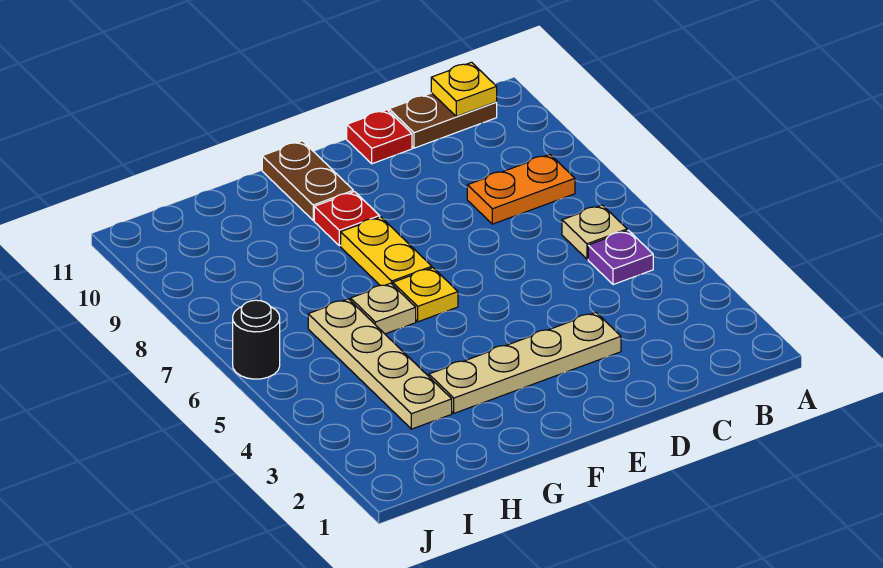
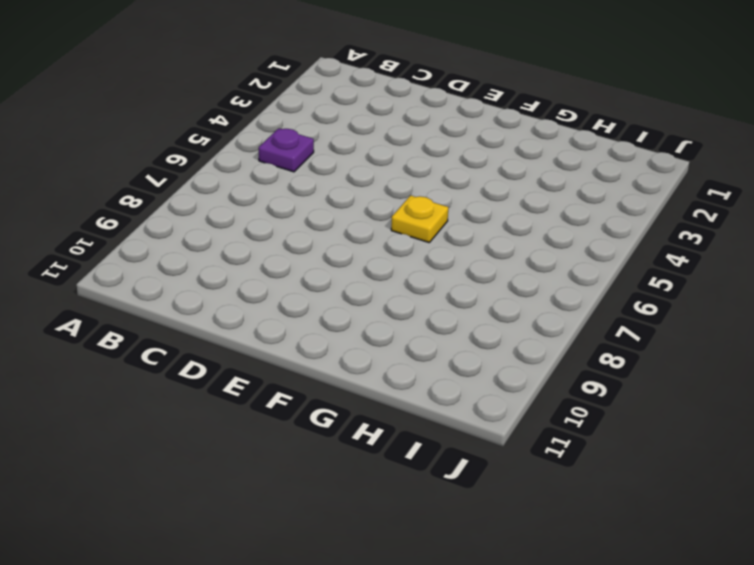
none -> tan 1x1 plate [562,205,627,259]
none -> orange 1x2 plate [467,154,575,224]
none -> brown 1x2 plate [389,93,497,148]

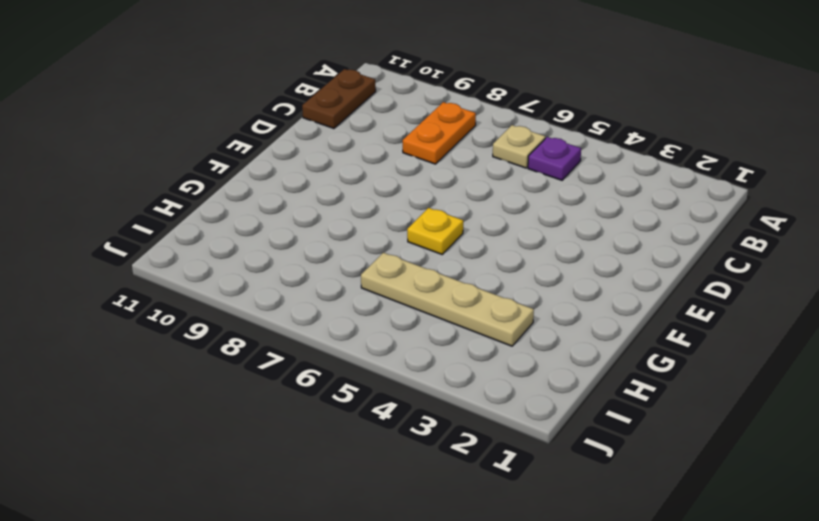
none -> tan 1x4 plate [429,312,621,413]
none -> red 1x1 plate [347,110,412,164]
none -> yellow 1x2 plate [341,217,432,286]

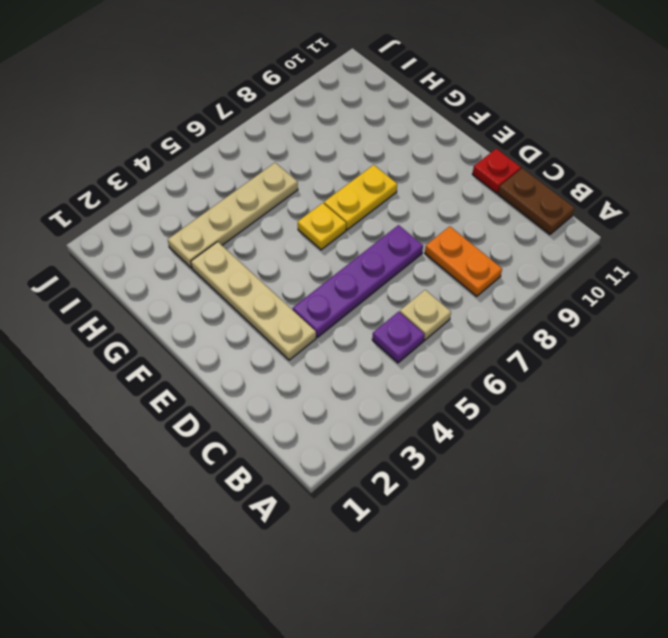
purple 1x4 plate [293,225,423,337] -> none
none -> red 1x1 plate [314,192,380,246]
none -> brown 1x2 plate [262,141,353,220]
none -> tan 1x1 plate [351,283,416,334]

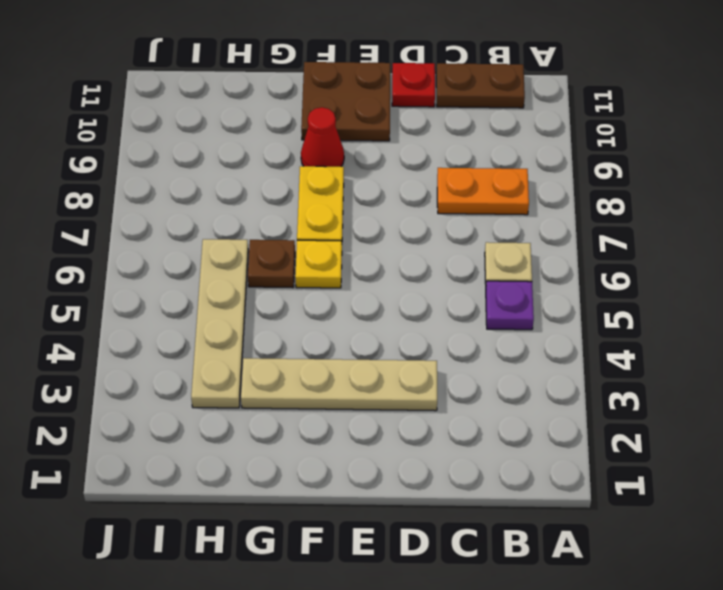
brown 2x2 plate [301,62,390,141] -> brown 1x2 plate [262,141,353,220]
red 1x1 cone [301,107,344,167] -> red 1x1 plate [314,192,380,246]
brown 1x1 plate [248,240,295,288] -> tan 1x1 plate [351,283,416,334]
none -> black 1x1 round brick [233,300,280,379]
none -> yellow 1x1 plate [431,62,497,117]

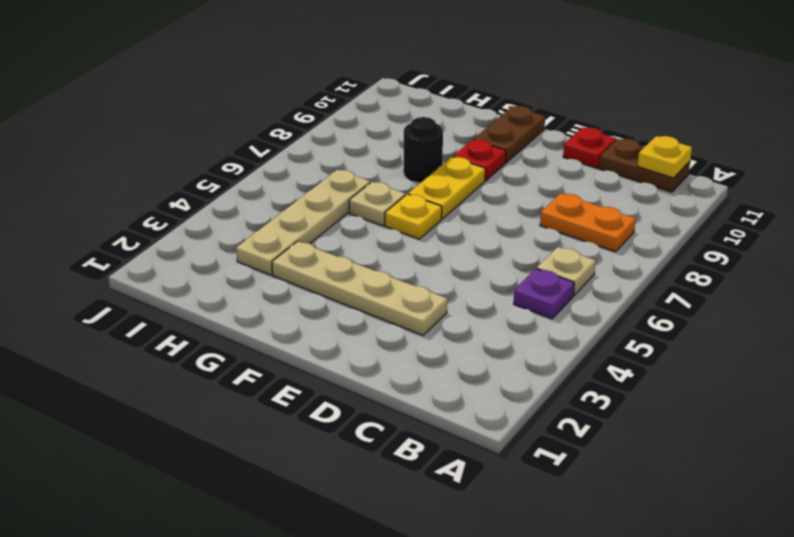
black 1x1 round brick [403,117,443,183] -> black 1x1 round brick moved to [233,300,280,379]

